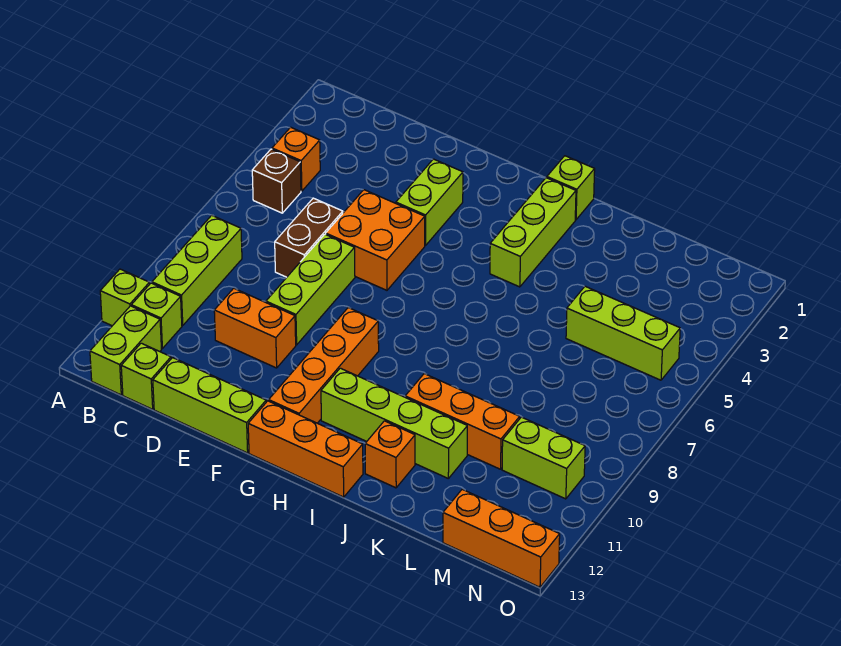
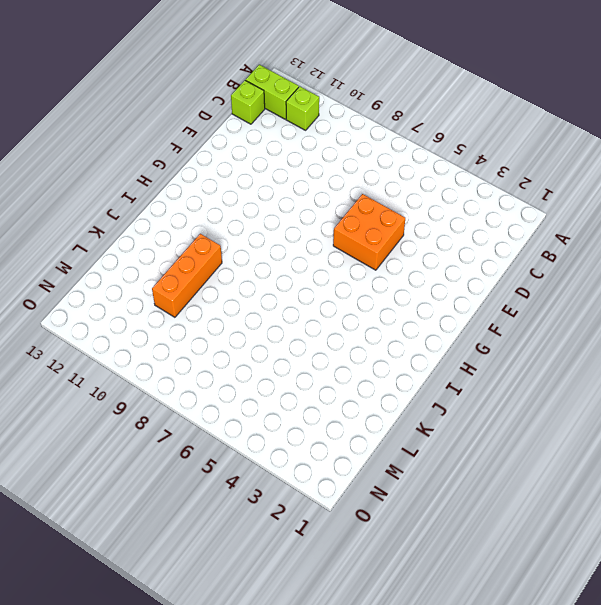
none -> lime 1x1 brick [100,269,150,326]
none -> orange 1x1 brick [272,127,320,191]
none -> brown 1x1 brick [252,149,301,213]

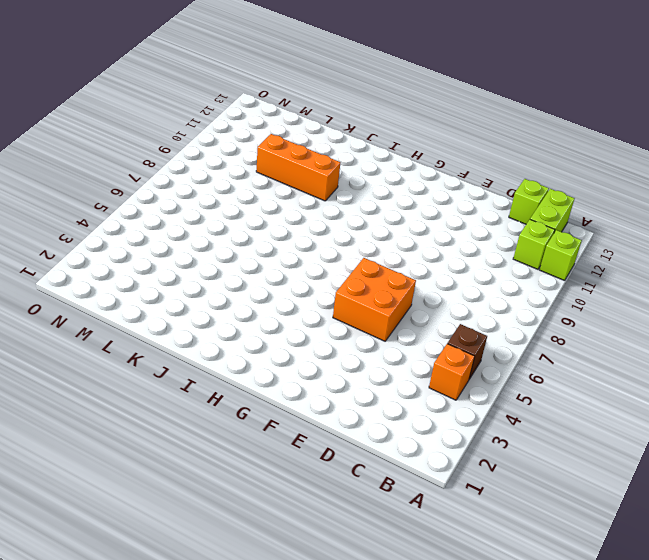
none -> lime 1x3 brick [152,215,242,325]
none -> brown 1x2 brick [275,198,343,277]
none -> orange 1x2 brick [214,288,296,368]

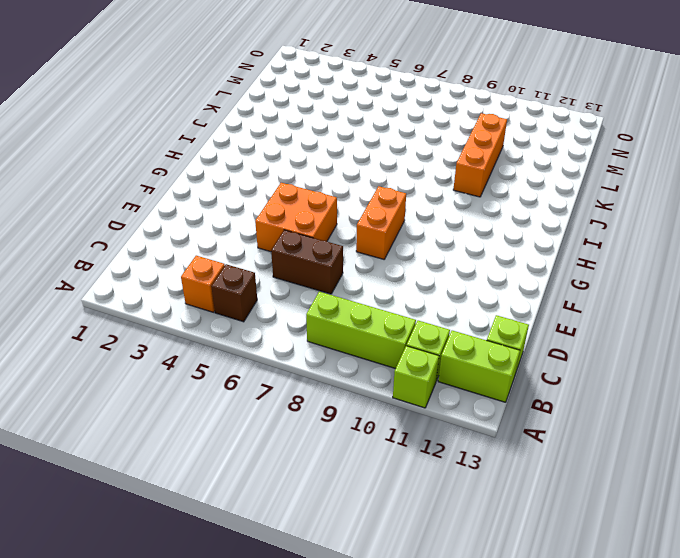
orange 1x2 brick [356,186,406,259] -> orange 1x2 brick moved to [214,288,296,368]
none -> lime 1x3 brick [153,358,266,453]
none -> lime 1x3 brick [266,234,355,345]
none -> lime 1x2 brick [396,159,463,245]

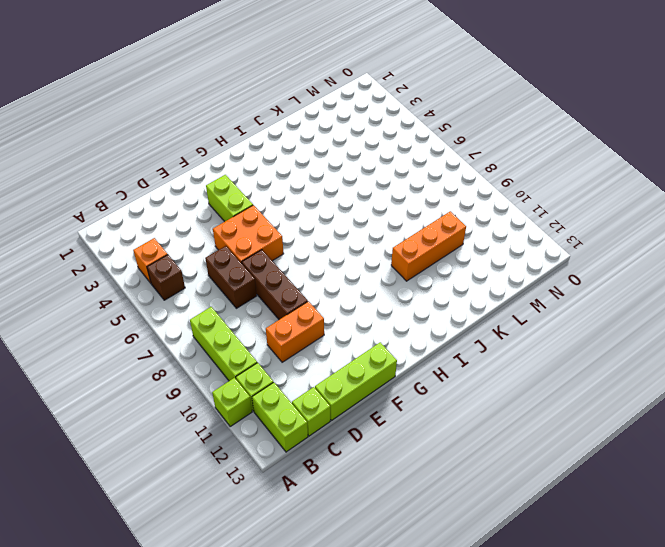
brown 1x3 brick [242,250,308,320] -> lime 1x3 brick [266,234,355,345]
none -> orange 1x4 brick [269,308,379,423]
none -> orange 1x3 brick [248,401,363,497]
none -> lime 1x4 brick [321,368,467,478]

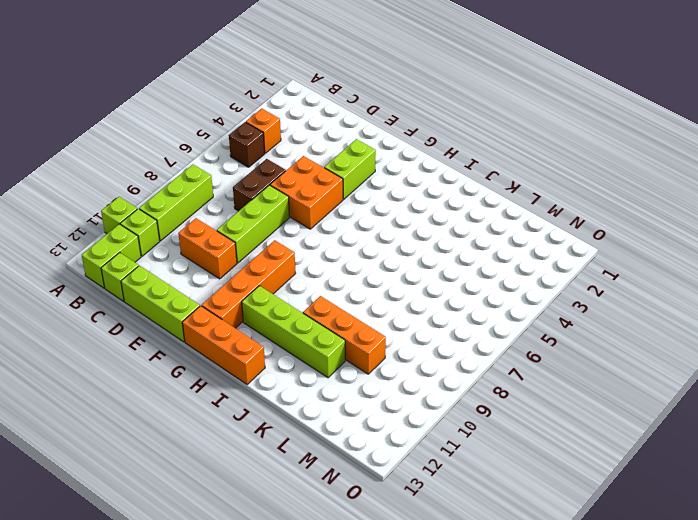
none -> lime 1x1 brick [547,156,595,220]
none -> lime 1x3 brick [490,178,576,287]
none -> orange 1x1 brick [365,421,415,488]

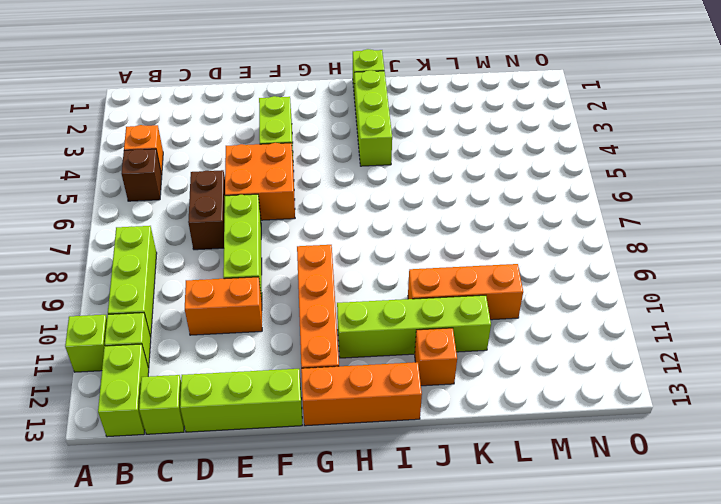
none -> lime 1x3 brick [566,286,680,380]
none -> lime 1x2 brick [502,417,585,499]
none -> orange 1x3 brick [443,489,560,587]

